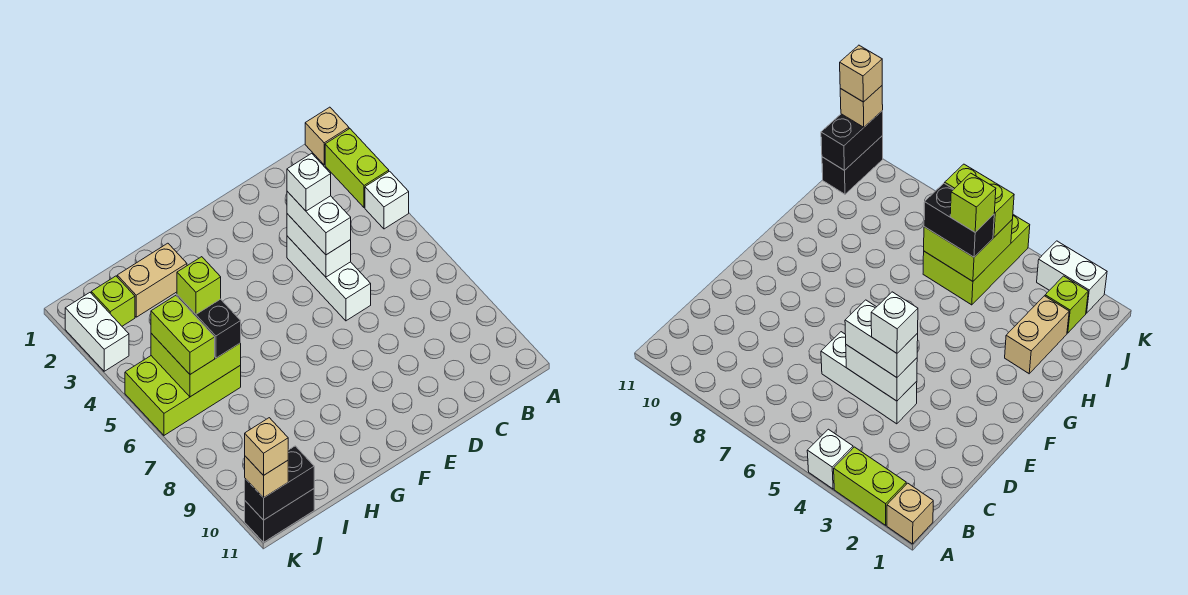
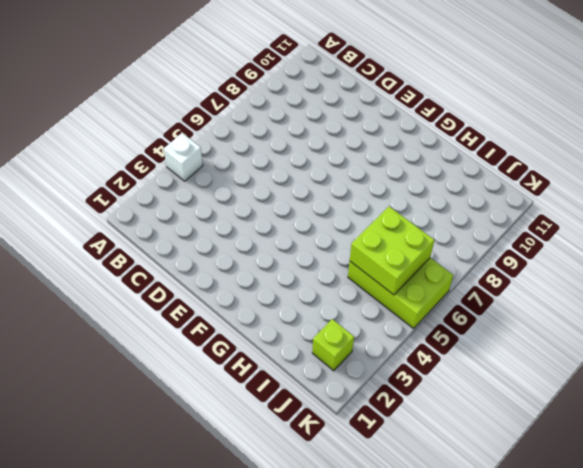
none -> tan 1x1 brick [305,107,349,165]
none -> lime 1x2 brick [325,129,389,208]
none -> white 1x3 brick [287,236,371,321]

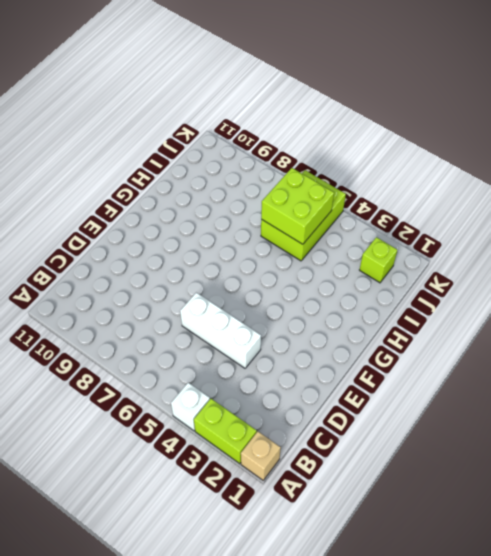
none -> tan 1x2 brick [117,243,187,317]
none -> black 1x2 brick [245,489,314,542]
none -> white 1x2 brick [65,293,129,371]

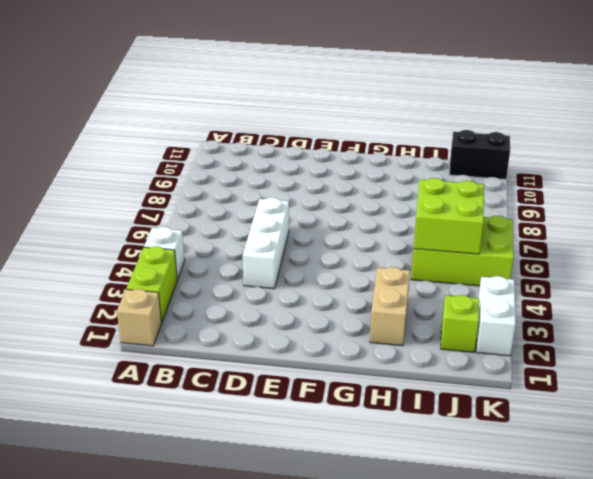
tan 1x2 brick [370,267,410,346] -> tan 1x2 brick turned to [117,243,187,317]
none -> white 1x2 brick [287,214,351,277]
none -> black 1x2 brick [245,446,314,520]
none -> white 1x2 brick [287,191,351,255]

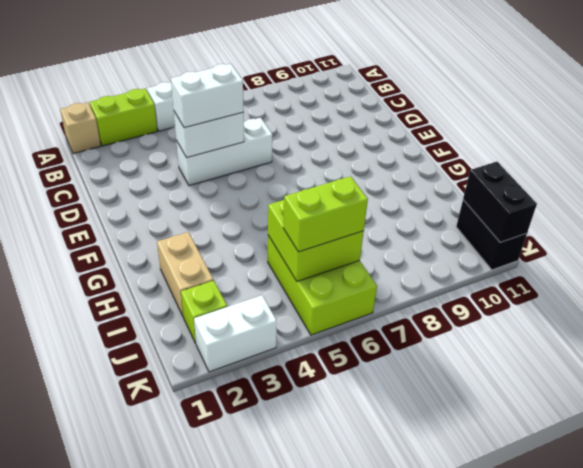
none -> black 1x2 brick [177,295,241,358]
none -> tan 1x1 brick [245,456,288,498]
none -> white 1x1 brick [287,153,331,211]

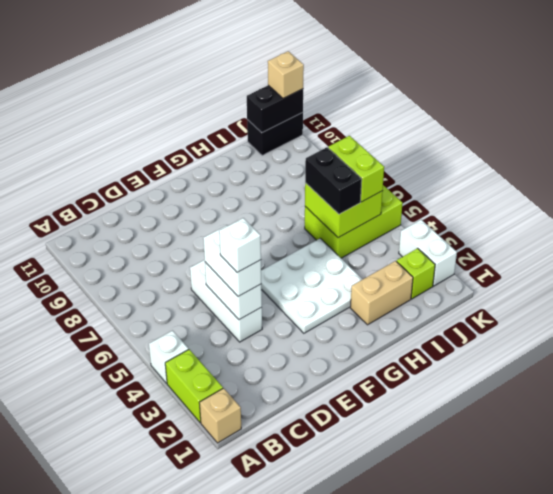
white 3x3 plate [261,238,362,333] -> none
none -> lime 1x1 brick [177,257,221,314]
none -> tan 1x1 brick [245,418,288,476]

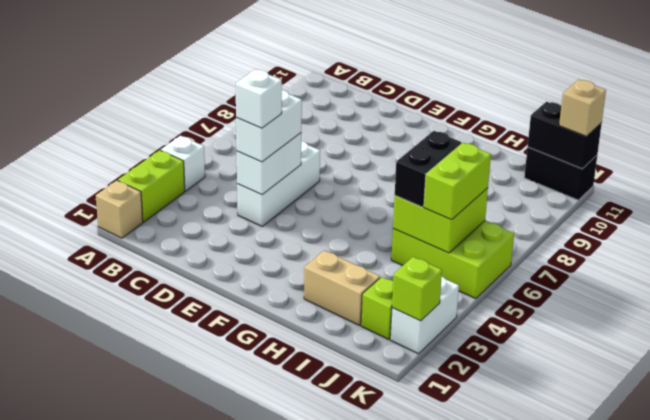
lime 1x1 brick [392,257,442,321] -> lime 1x1 brick moved to [177,257,221,314]
none -> tan 1x1 brick [245,418,288,476]

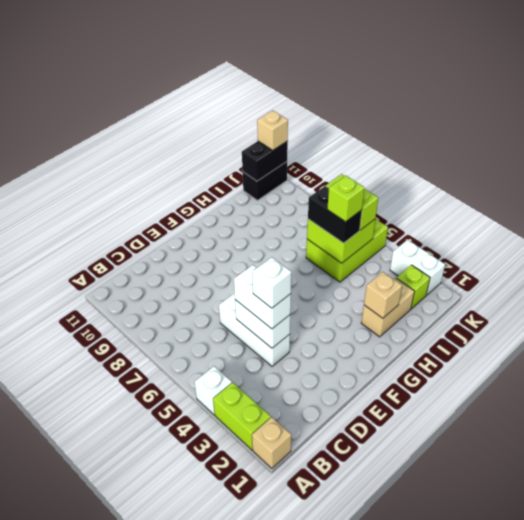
tan 1x1 brick [364,272,402,318] -> tan 1x1 brick moved to [245,418,288,476]

